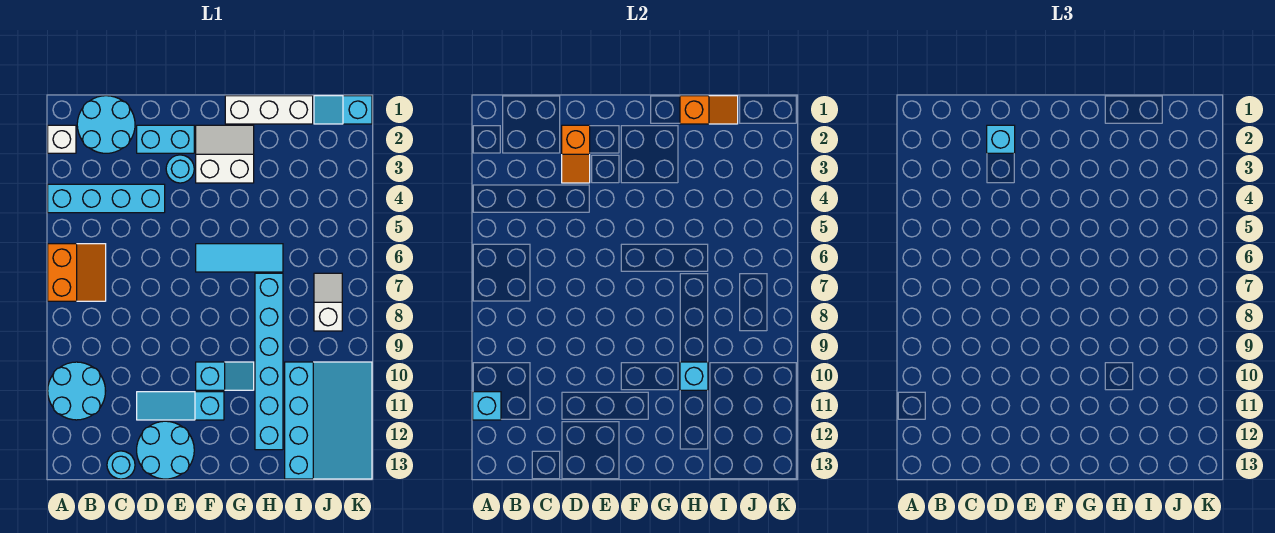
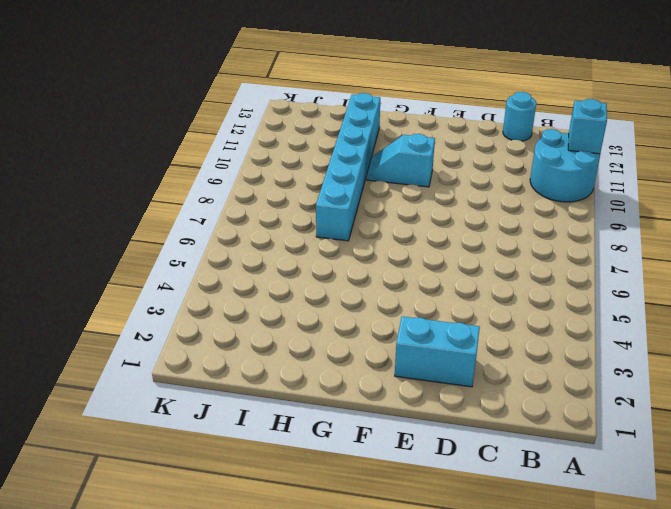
none -> white 1x1 brick [48,125,76,153]
none -> cyan 1x4 brick [48,184,165,213]
none -> orange 2x2 slope [48,244,106,301]

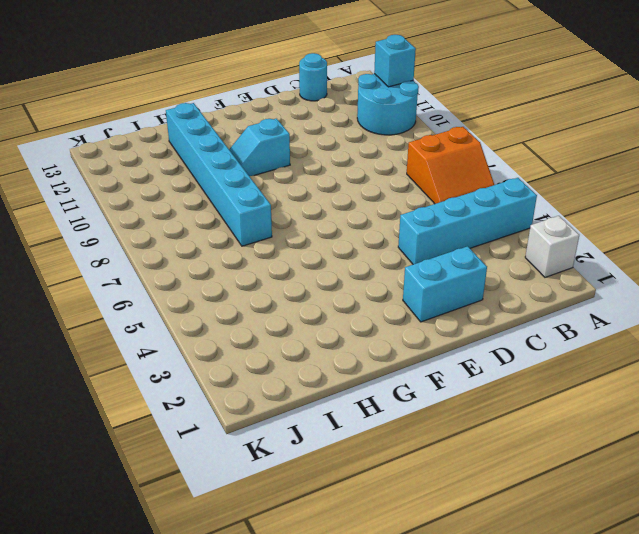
orange 2x2 slope [407,127,494,204] -> orange 2x2 slope turned to [48,244,106,301]
none -> cyan 2x2 round brick [77,96,135,153]
none -> cyan 1x3 slope [137,392,224,420]
none -> cyan 2x2 round brick [137,421,194,479]

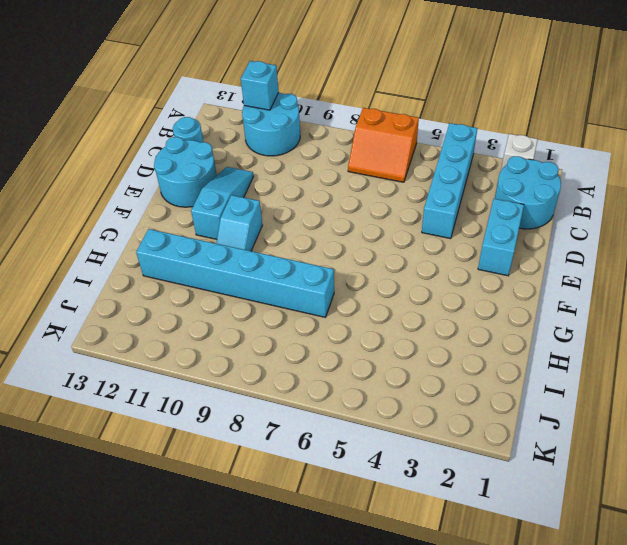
none -> cyan 1x1 round brick [166,155,194,183]
none -> white 2x2 slope [196,125,254,183]
none -> cyan 1x3 tile [196,244,283,272]

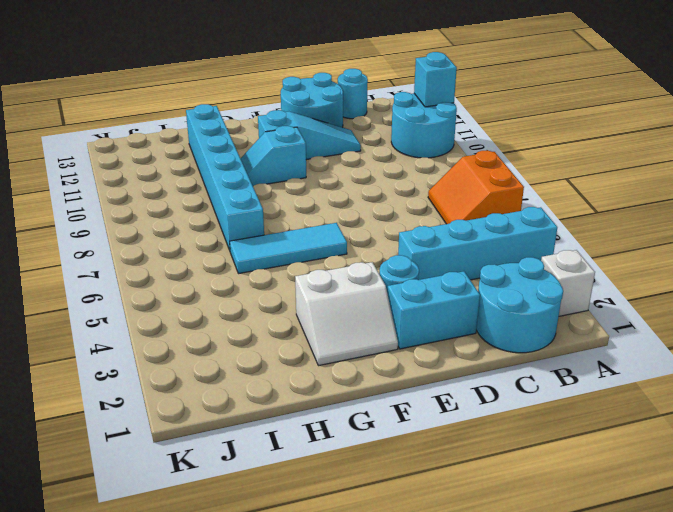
none -> white 1x3 brick [225,96,313,124]
none -> cyan 3x4 slope [285,362,372,479]
none -> cyan 1x2 slope [314,96,372,124]

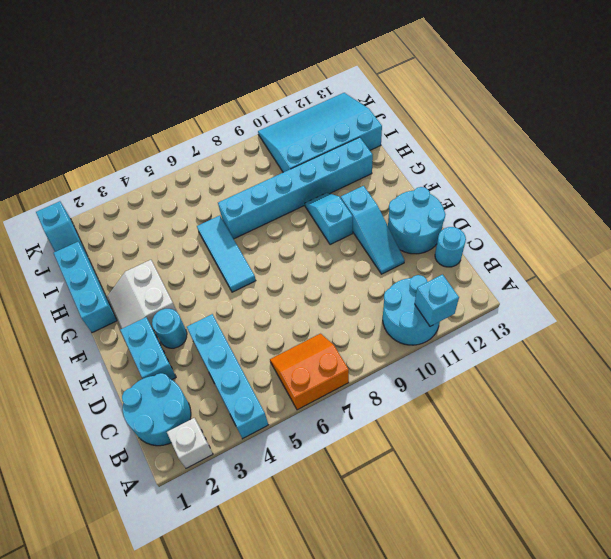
cyan 1x3 brick [54,242,117,333] -> white 1x3 brick [225,96,313,124]
none -> white 1x2 slope [314,273,342,331]
none -> orange 1x2 slope [562,125,590,183]
none -> orange 1x2 slope [680,96,738,124]

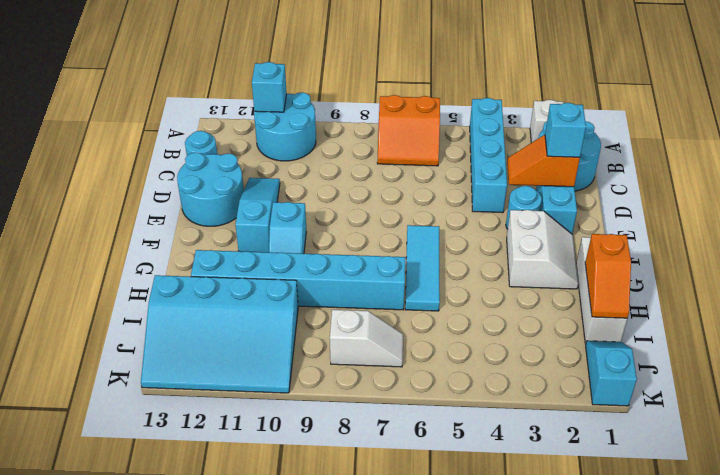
none -> cyan 1x1 brick [680,362,708,390]

